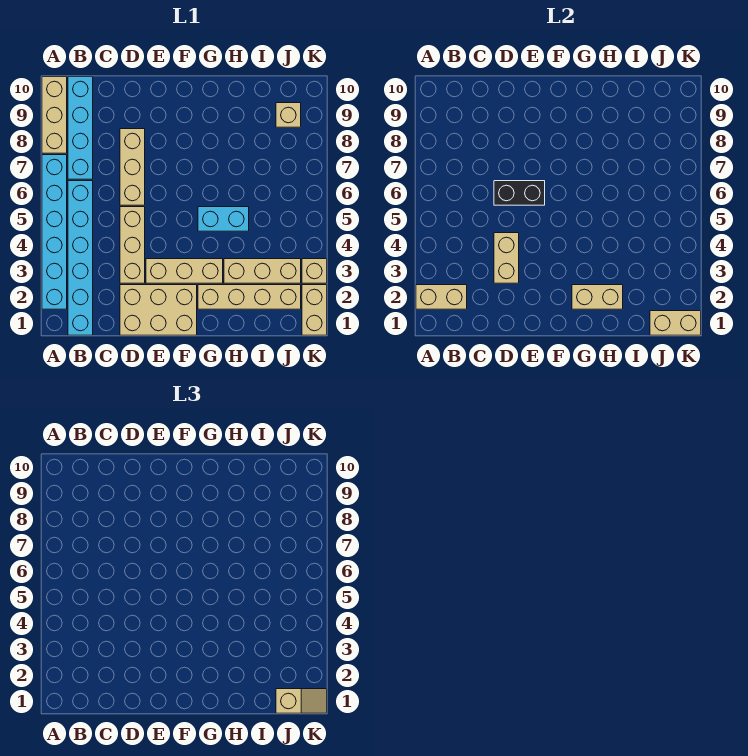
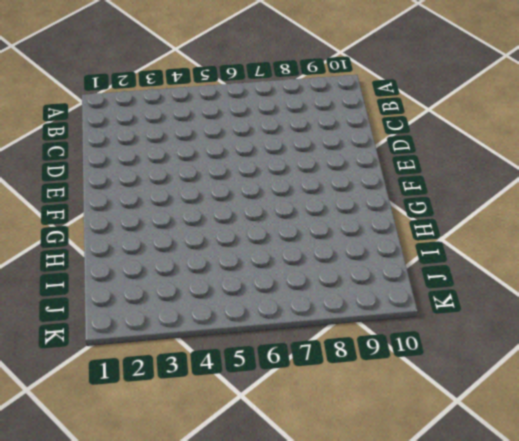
none -> cyan 1x6 brick [42,155,67,309]
none -> tan 1x3 brick [42,77,67,153]
none -> cyan 1x6 brick [68,181,93,335]

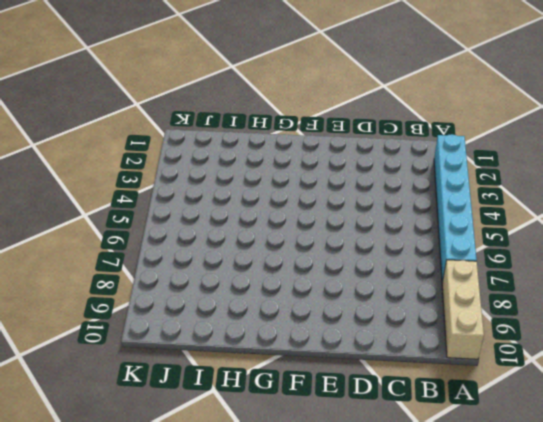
none -> cyan 1x6 brick [68,181,93,335]
none -> cyan 1x4 brick [68,77,93,179]
none -> tan 2x3 brick [120,285,197,335]

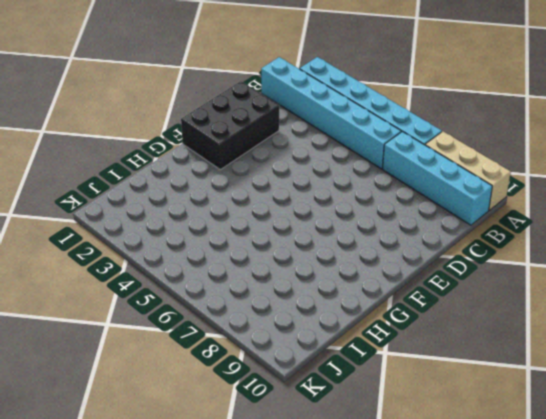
black 2x3 brick [181,81,279,170] -> tan 2x3 brick [120,285,197,335]
none -> tan 1x3 brick [120,207,145,283]
none -> tan 1x3 brick [120,129,145,205]
none -> tan 1x3 brick [146,259,223,283]

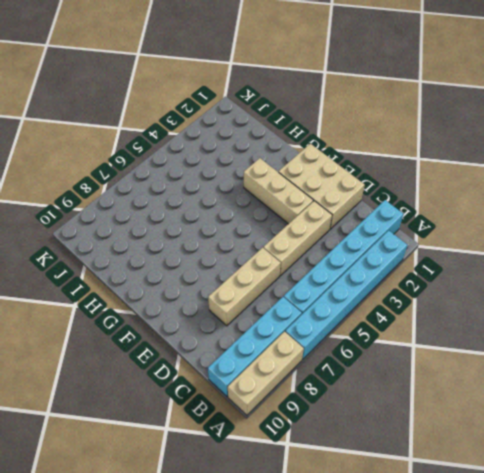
none -> tan 1x4 brick [198,285,301,309]
none -> cyan 1x2 brick [198,207,249,231]
none -> tan 1x3 brick [224,259,301,283]

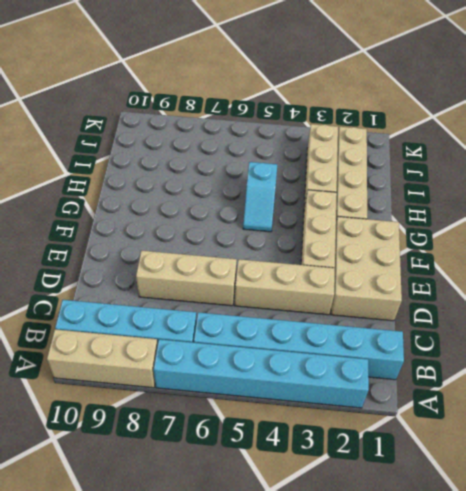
cyan 1x2 slope [243,162,277,232] -> cyan 1x2 brick [198,207,249,231]
none -> tan 1x1 brick [276,103,301,127]
none -> tan 1x2 brick [302,285,327,335]
none -> tan 1x1 brick [302,259,327,283]

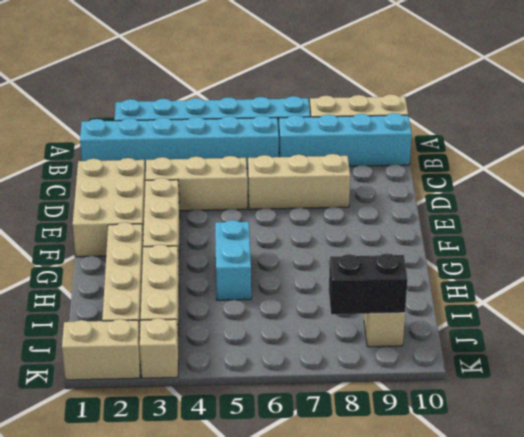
black 1x2 brick [329,253,408,314] -> black 1x2 brick turned to [494,181,545,205]
none -> tan 1x2 brick [416,285,467,309]
none -> tan 1x2 brick [494,233,519,283]
none -> tan 1x2 brick [572,285,623,309]

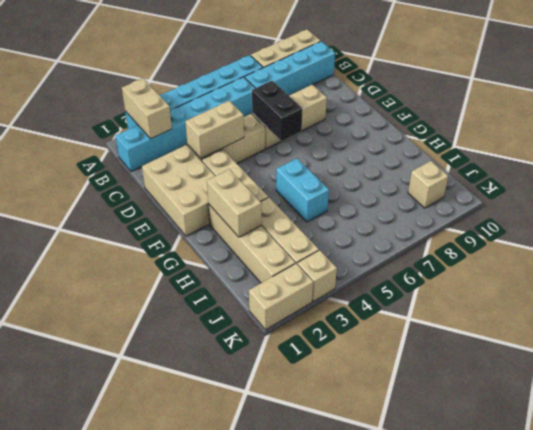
none -> tan 1x2 brick [650,311,701,335]
none -> tan 1x2 slope [276,689,327,713]

